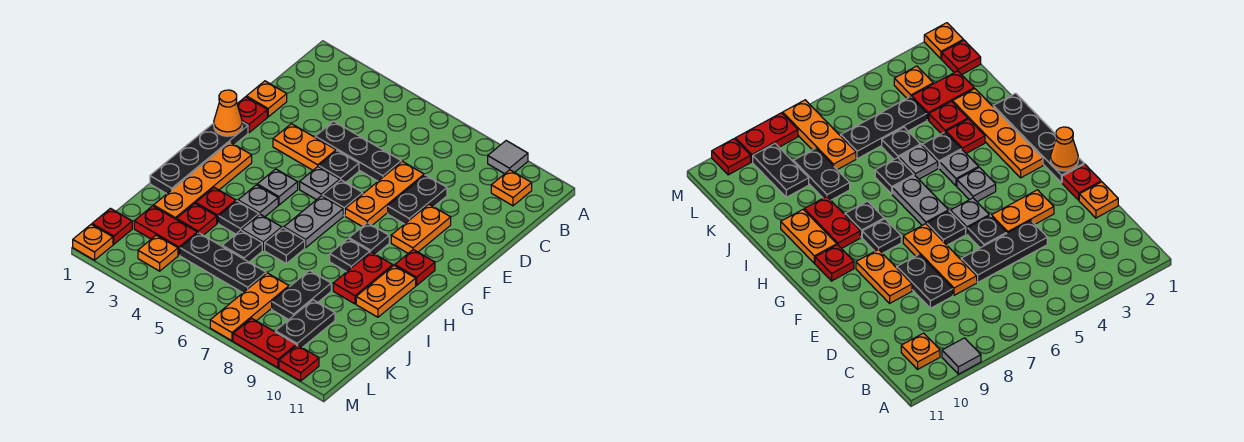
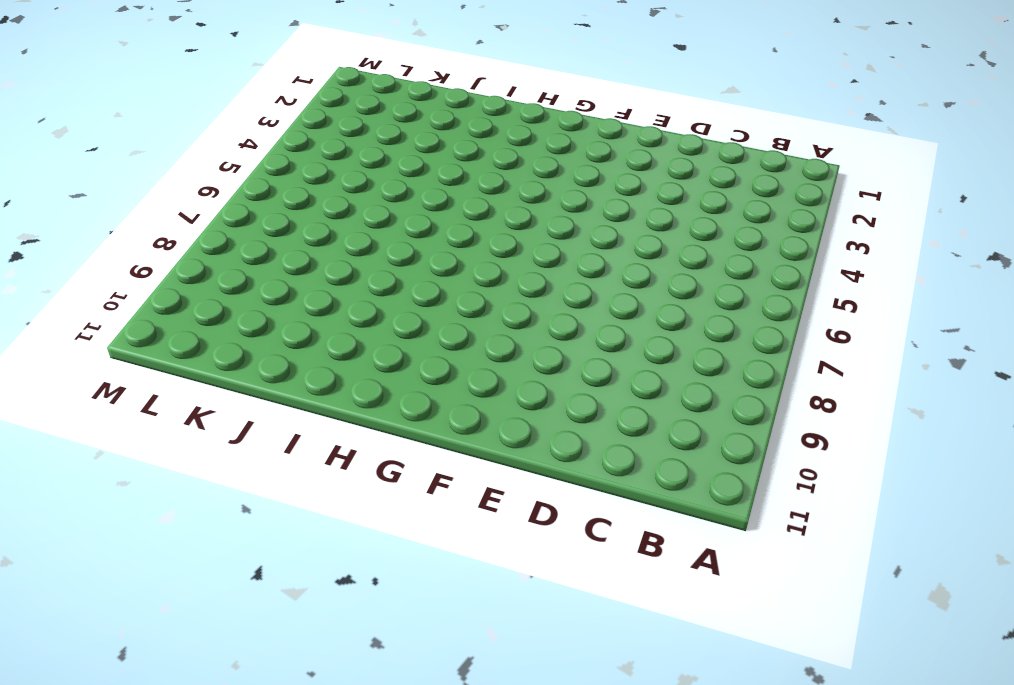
none -> grey 1x1 tile [488,141,528,174]
none -> orange 1x1 plate [491,170,532,206]
none -> orange 1x1 plate [246,81,287,117]
none -> black 1x3 plate [315,121,401,181]

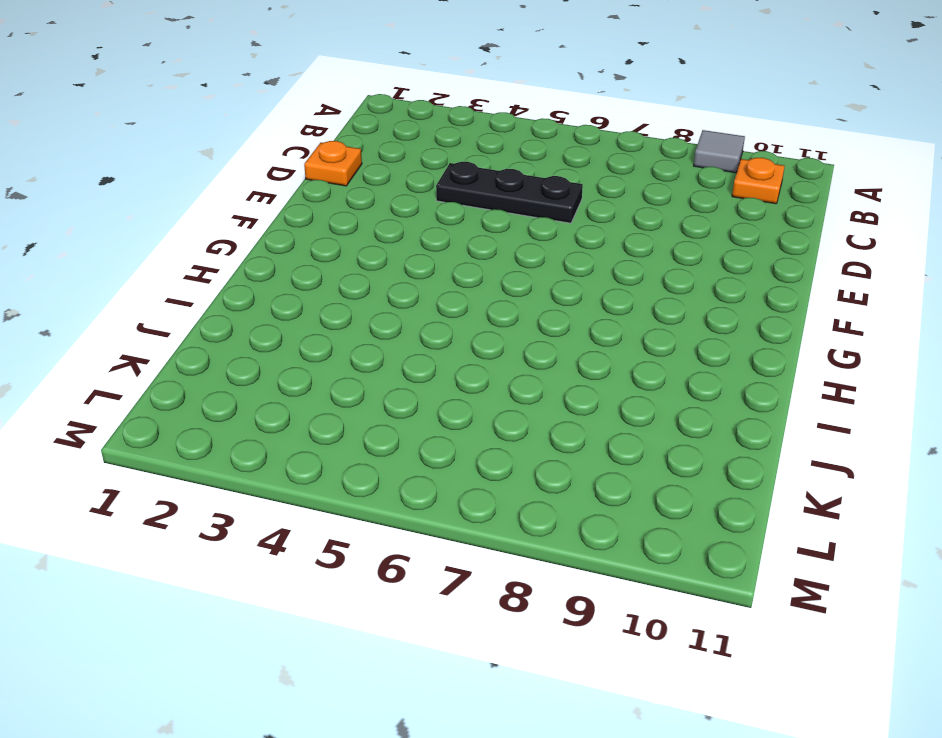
none -> orange 1x3 plate [345,161,424,227]
none -> black 1x2 plate [388,175,447,224]
none -> red 1x1 plate [237,97,267,133]
none -> orange 1x2 plate [273,124,336,170]

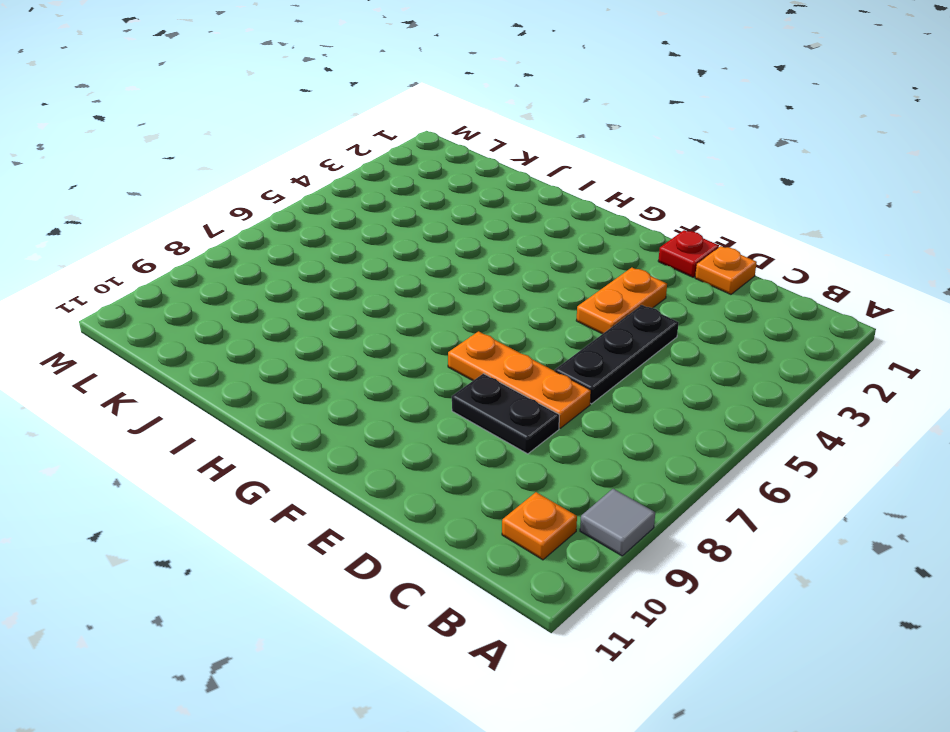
none -> black 1x1 plate [319,151,359,183]
none -> orange 1x2 plate [391,204,451,253]
none -> black 1x4 plate [150,122,248,194]
none -> grey 1x1 plate [300,167,340,200]

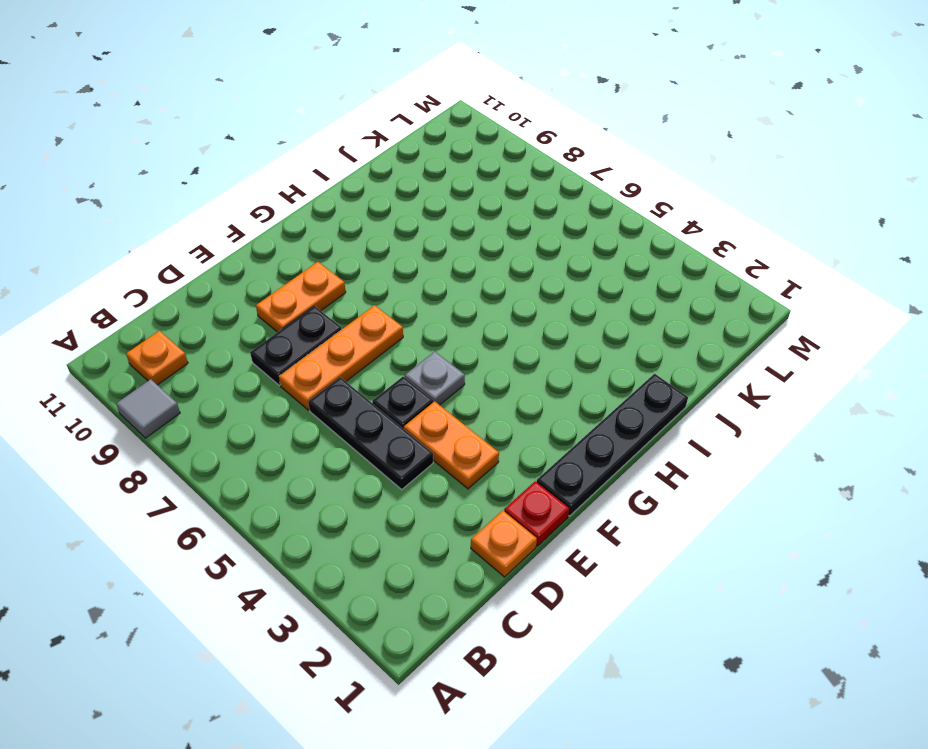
none -> black 1x1 plate [322,180,363,216]
none -> orange 1x4 plate [154,142,252,219]
none -> grey 1x1 plate [257,169,298,205]
none -> grey 1x2 plate [284,196,343,248]

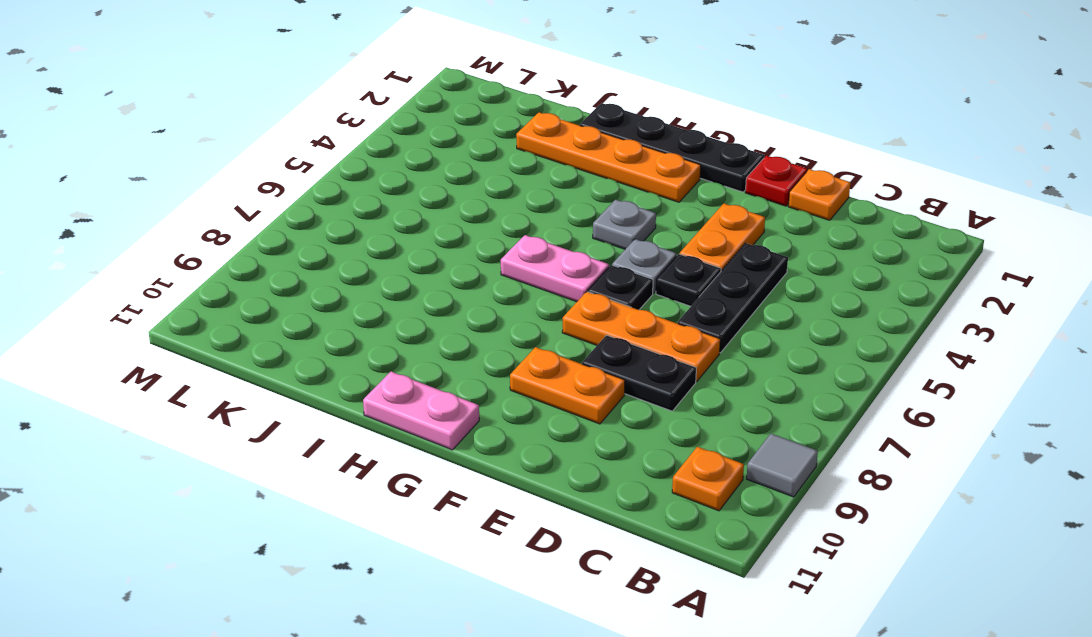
pink 1x2 plate [501,235,609,302] -> grey 1x2 plate [284,196,343,248]
pink 1x2 plate [363,371,479,450] -> none
none -> black 1x1 plate [349,223,389,255]
none -> red 1x1 plate [395,250,435,285]
none -> grey 1x1 plate [238,185,278,217]
none -> black 1x1 plate [330,239,370,272]

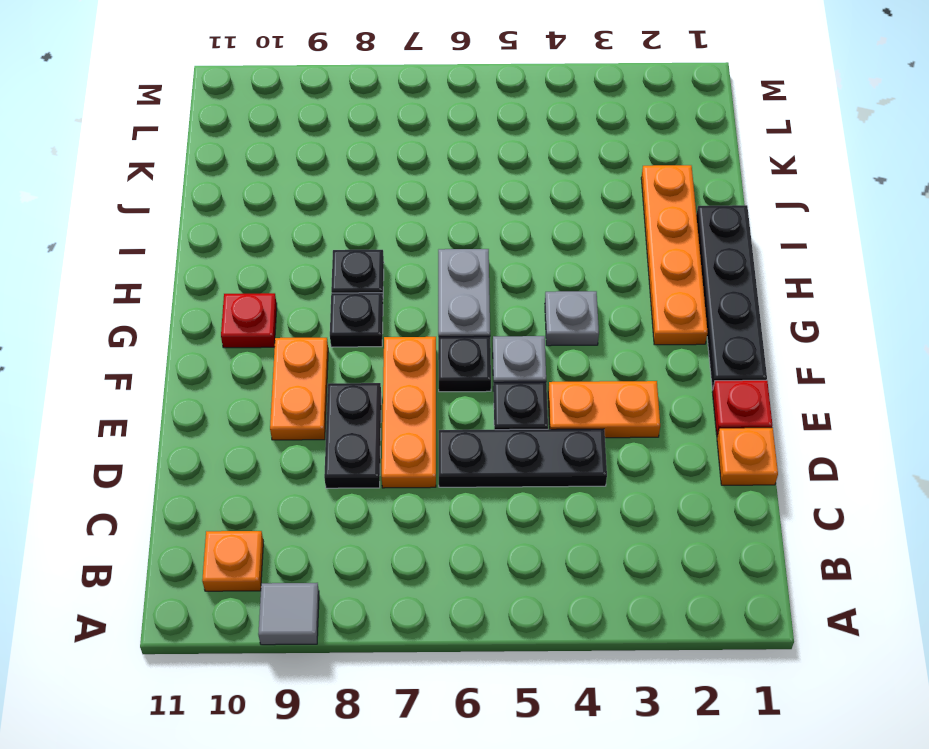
none -> grey 1x1 plate [238,185,278,217]
none -> red 1x2 plate [333,252,393,304]
none -> orange 1x2 plate [356,266,416,317]
none -> red 1x1 plate [196,187,236,223]

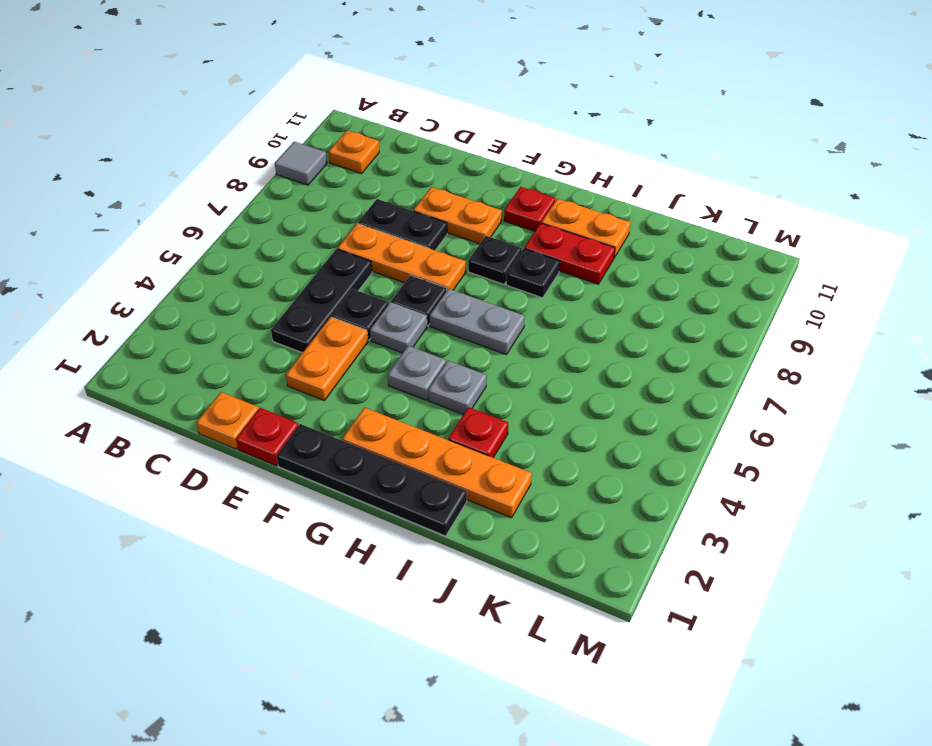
none -> black 1x1 plate [219,201,259,234]
none -> grey 1x1 plate [242,214,282,250]
none -> black 1x1 plate [265,228,305,263]
none -> red 1x1 plate [176,203,217,235]

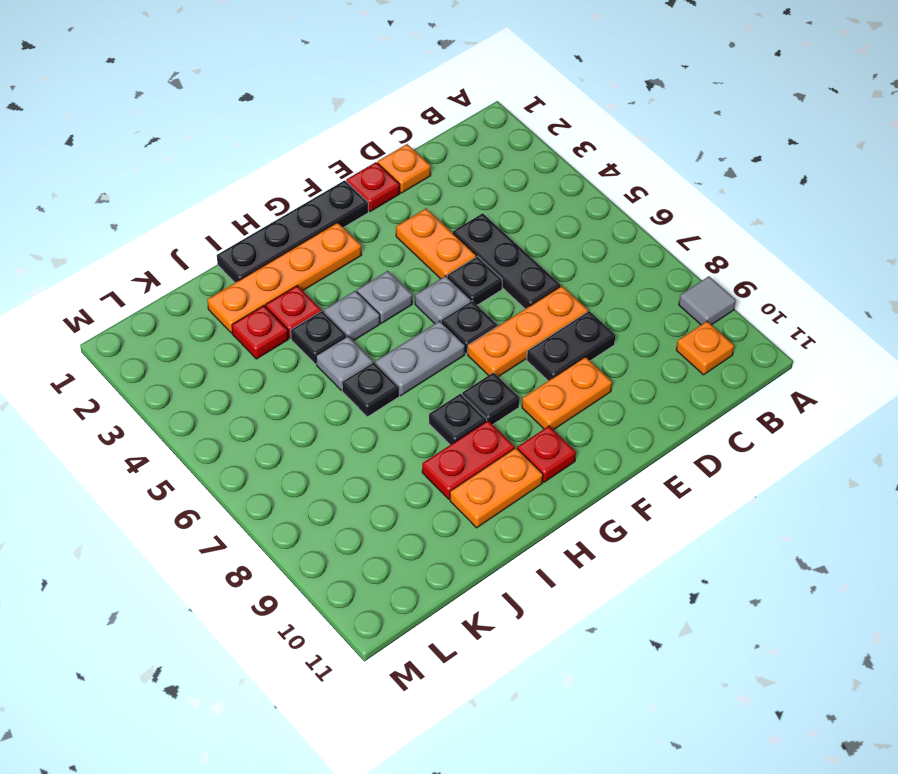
none -> black 1x1 plate [222,230,262,262]
none -> black 1x2 plate [272,271,331,320]
none -> red 1x2 plate [134,206,197,255]
none -> black 1x3 plate [180,233,266,293]

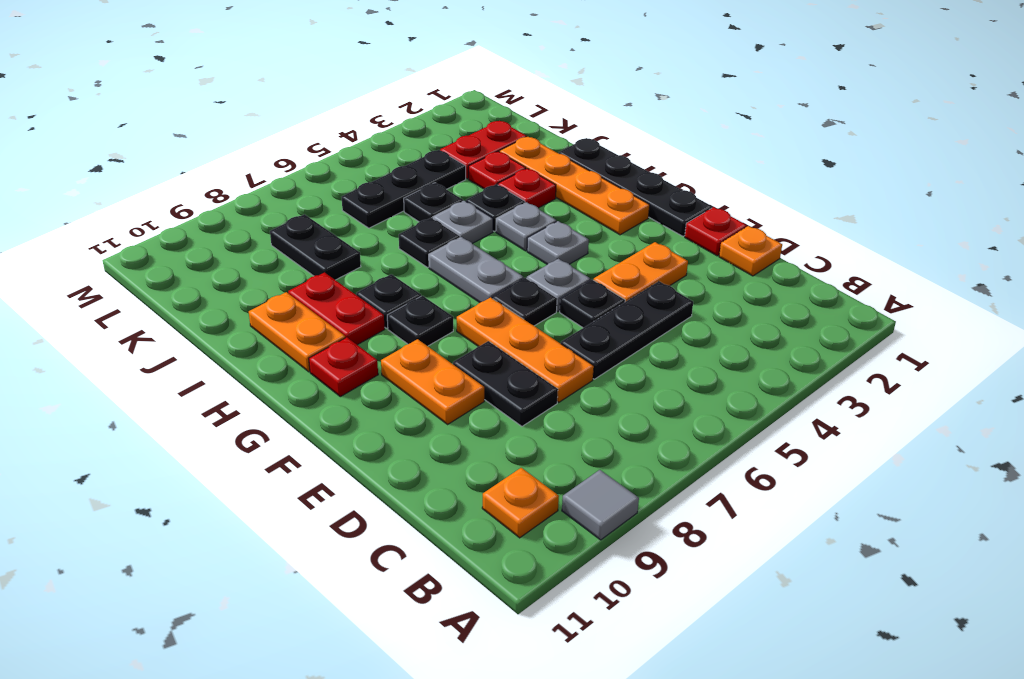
none -> orange 1x3 plate [210,273,289,341]
none -> black 1x2 plate [275,300,335,348]
none -> red 1x1 plate [92,208,132,244]
none -> orange 1x1 plate [138,235,178,271]

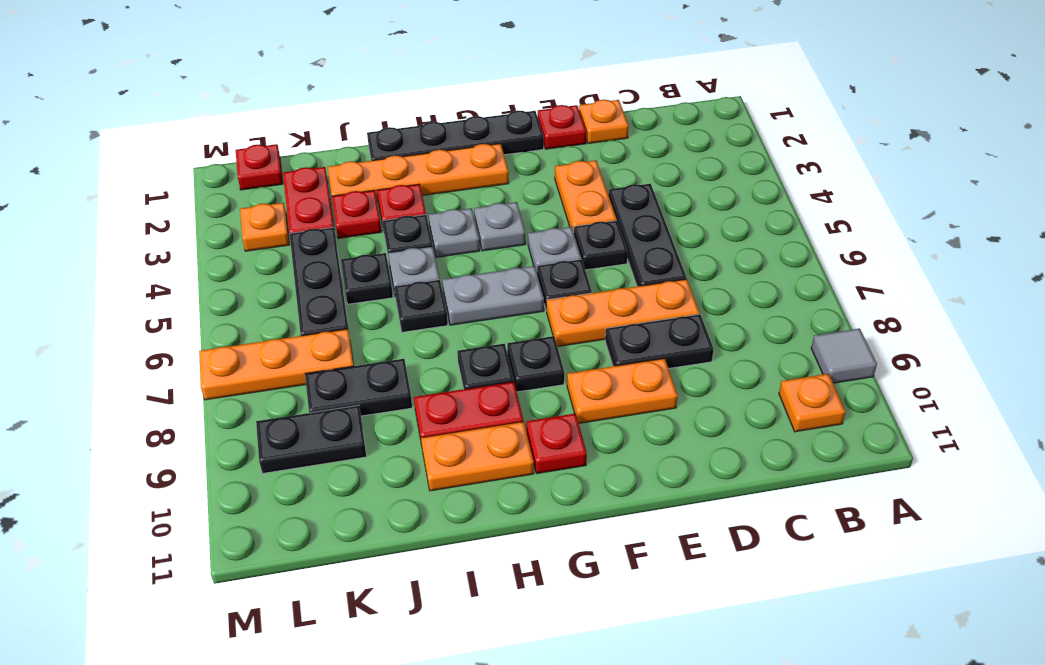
none -> orange 1x1 plate [73,224,113,260]
none -> red 1x2 plate [233,318,296,368]
none -> red 1x1 plate [279,345,319,381]
none -> orange 1x1 cone [214,90,242,136]

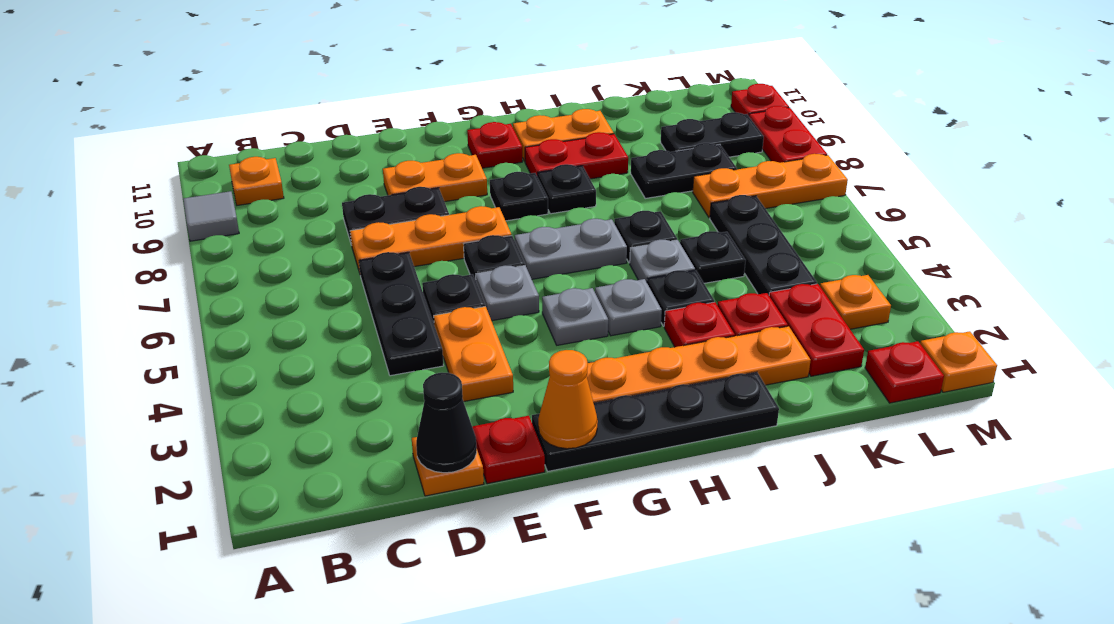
black 1x1 cone [416,373,477,473] -> none

